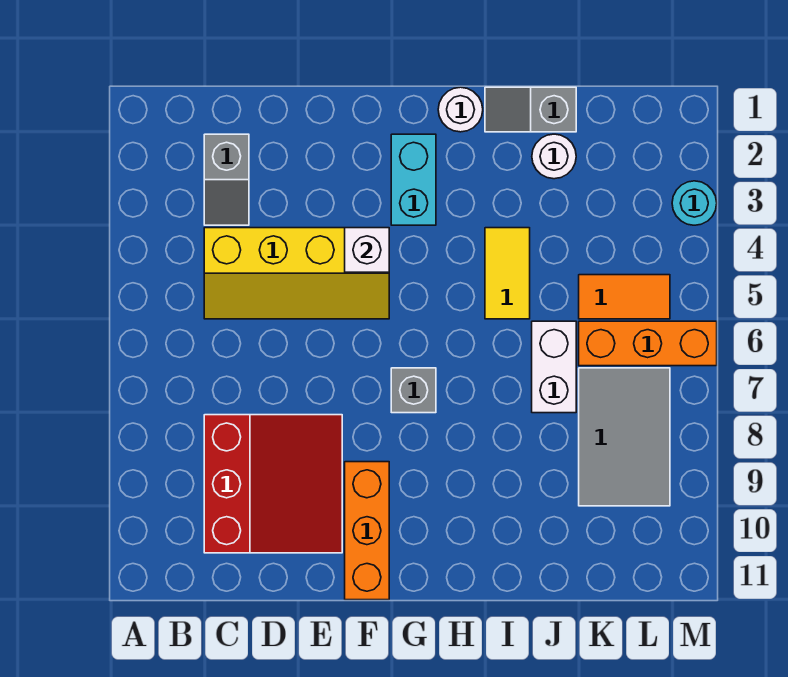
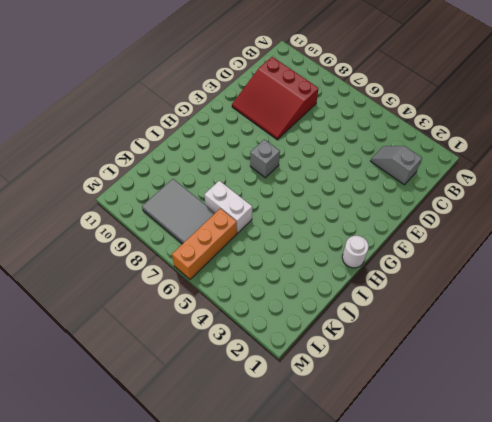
none -> yellow 2x4 slope [204,228,389,319]
none -> orange 1x3 brick [345,462,389,600]
none -> cyan 1x2 brick [391,134,436,225]

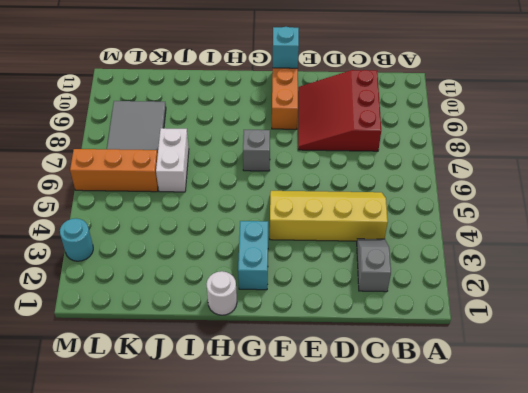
cyan 1x1 brick [273,27,299,68] -> none
none -> grey 1x2 slope [485,87,576,132]
none -> yellow 1x2 tile [485,228,530,319]
none -> white 1x1 round brick [532,134,576,179]

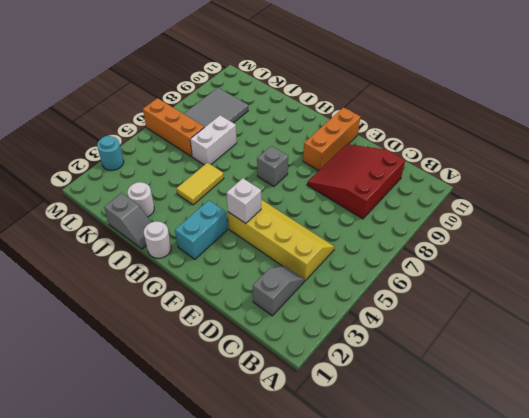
none -> orange 1x2 tile [579,275,670,319]

